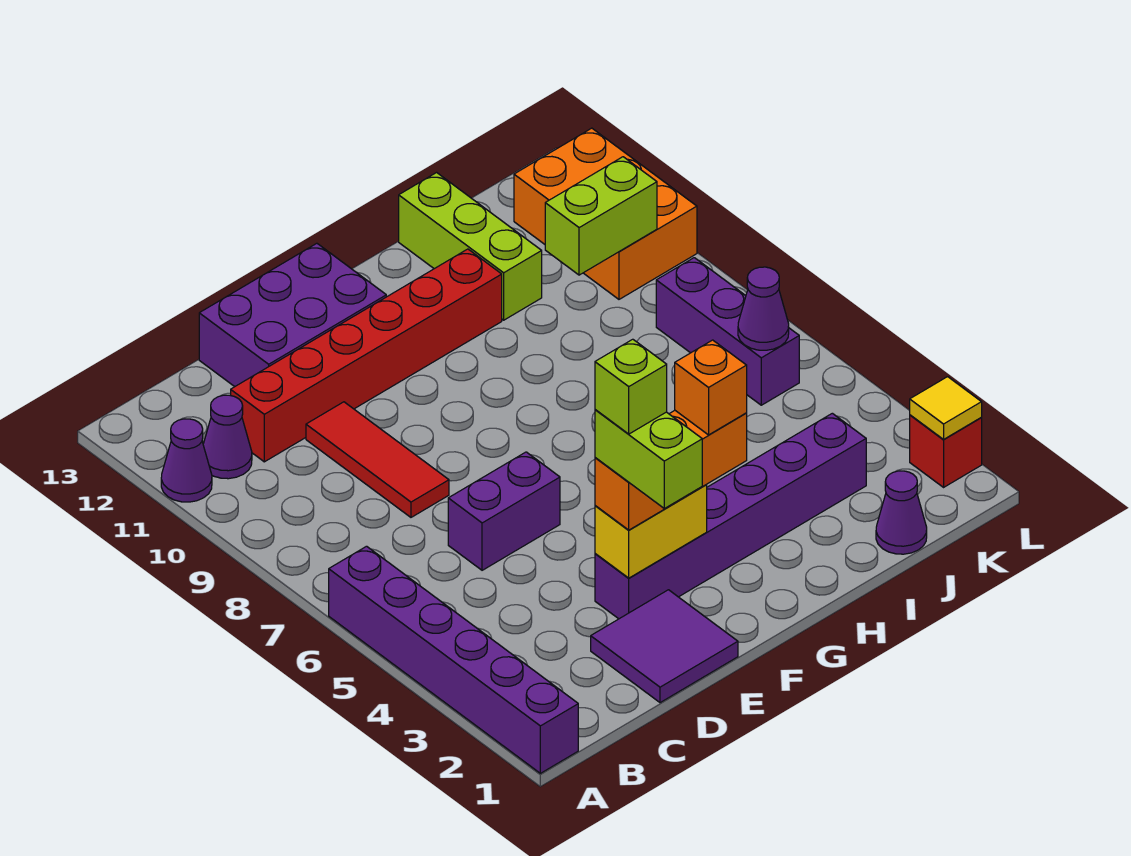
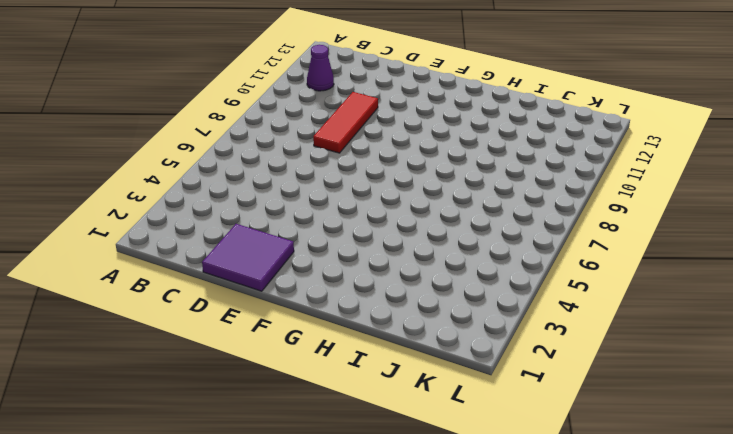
none -> purple 1x6 brick [329,546,578,773]
none -> purple 1x1 cone [161,419,212,502]
none -> red 1x6 brick [231,249,502,462]

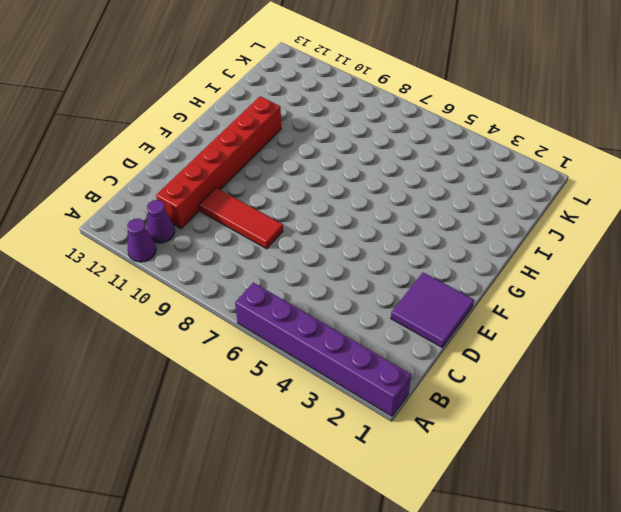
none -> purple 1x2 brick [448,452,560,570]
none -> purple 2x3 brick [199,243,386,387]
none -> purple 1x6 brick [595,413,866,619]

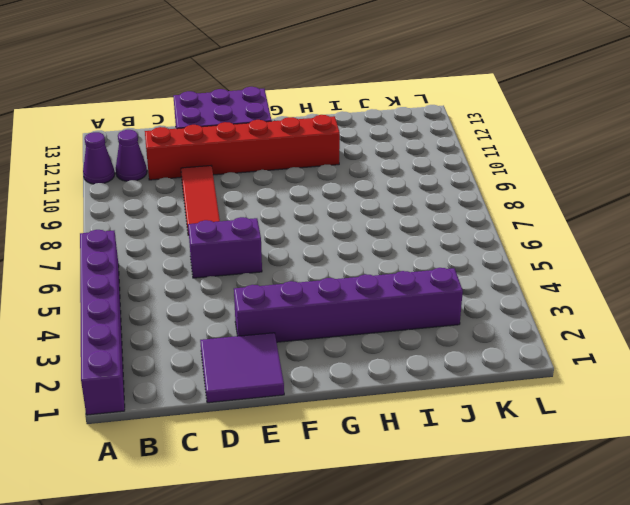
none -> lime 1x3 brick [399,173,542,320]
none -> purple 1x1 cone [876,471,927,554]
none -> purple 1x3 brick [656,258,799,405]

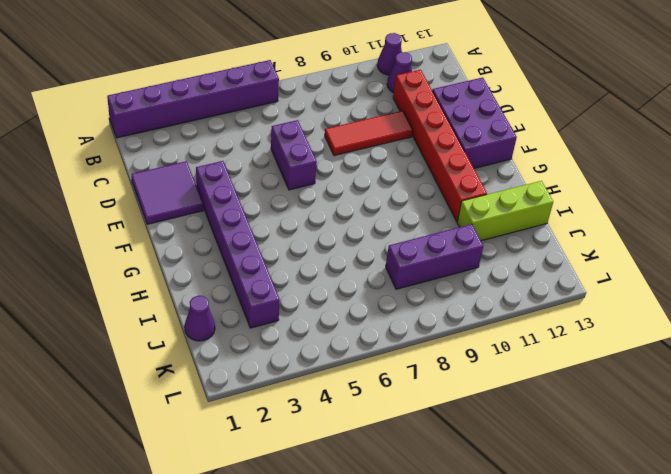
purple 1x3 brick [386,224,483,289] -> purple 1x3 brick moved to [656,258,799,405]
none -> orange 2x3 brick [514,128,697,299]
none -> red 1x1 brick [910,415,982,487]
none -> yellow 1x2 brick [595,485,707,578]

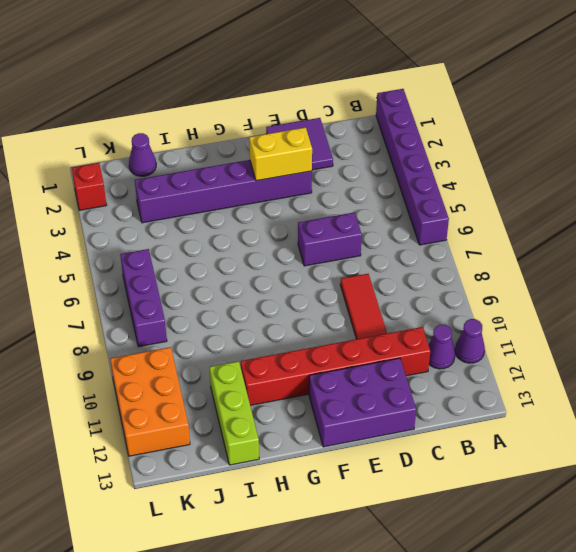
none -> lime 1x2 brick [545,157,657,275]
none -> purple 1x1 cone [738,267,789,350]
none -> yellow 1x1 tile [910,377,982,439]

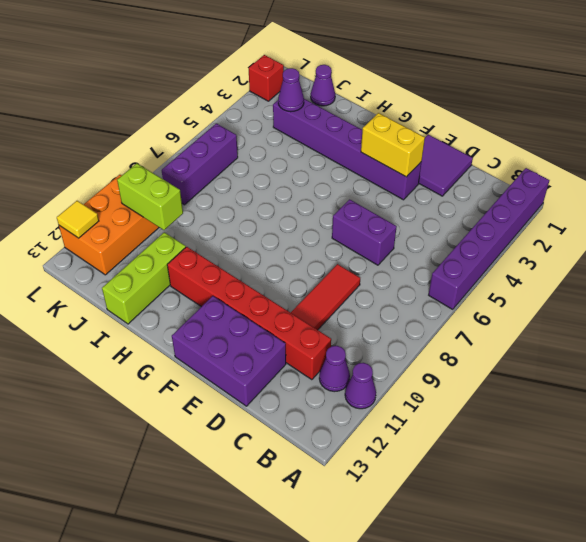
purple 1x1 cone [278,68,304,112] -> purple 1x1 cone moved to [738,267,789,350]
yellow 1x1 tile [57,201,99,238] -> yellow 1x1 tile moved to [910,377,982,439]
none -> orange 1x3 brick [595,411,747,530]
none -> lime 1x2 brick [595,410,702,508]
none -> orange 1x1 brick [675,340,747,435]

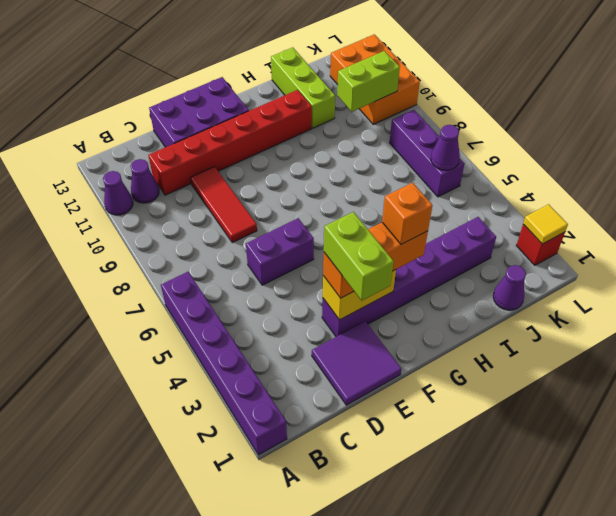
none -> lime 1x1 brick [595,339,667,434]

